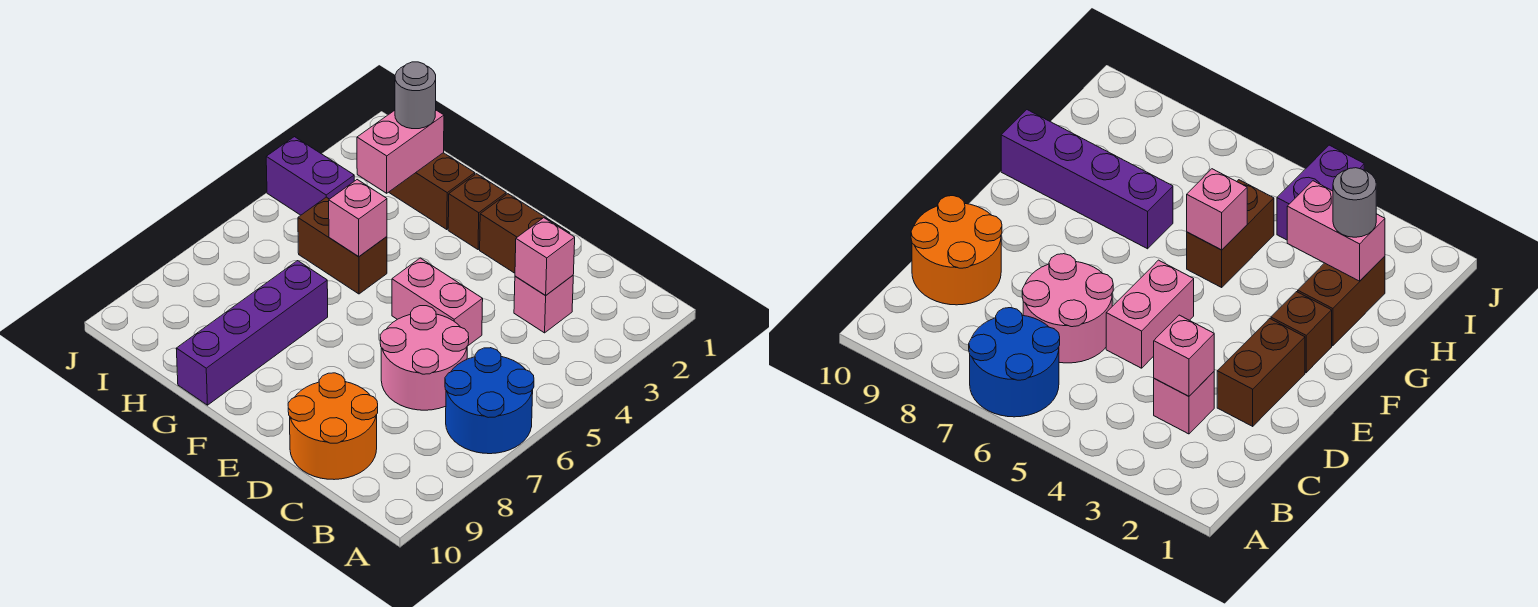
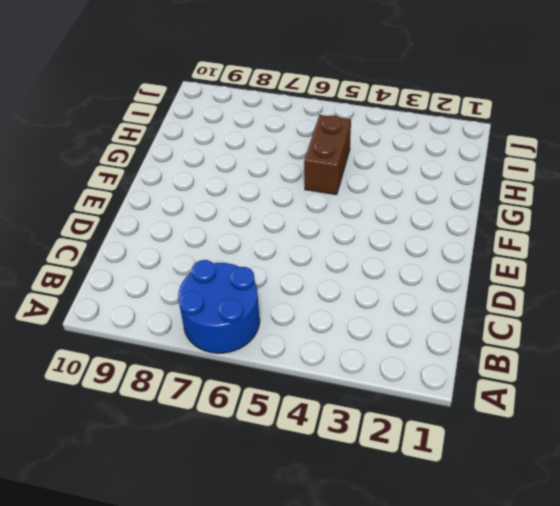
none -> pink 1x1 brick [514,276,573,333]
none -> pink 2x2 round brick [380,306,469,410]
none -> orange 2x2 round brick [288,373,378,480]

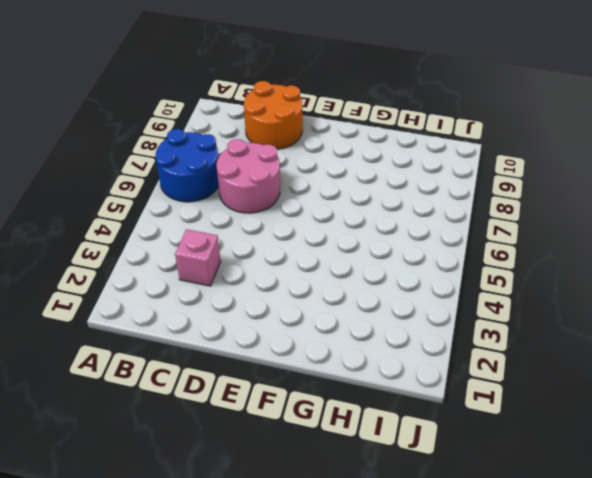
none -> brown 1x2 brick [480,194,570,273]
none -> pink 1x2 brick [392,258,483,345]
none -> brown 1x1 brick [448,174,506,250]

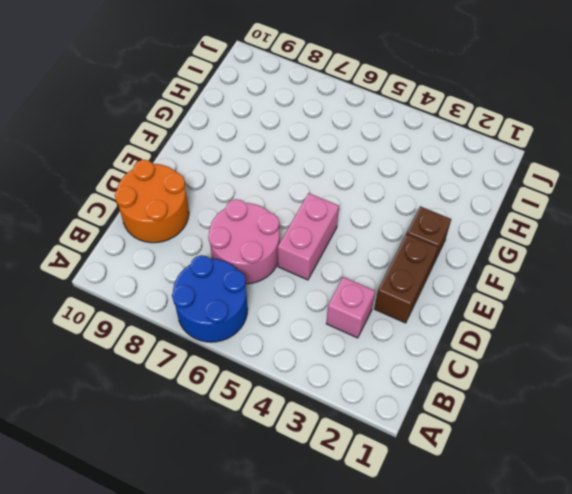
none -> brown 1x2 brick [389,153,475,230]
none -> brown 1x2 brick [298,197,387,294]
none -> purple 1x4 brick [176,261,328,405]

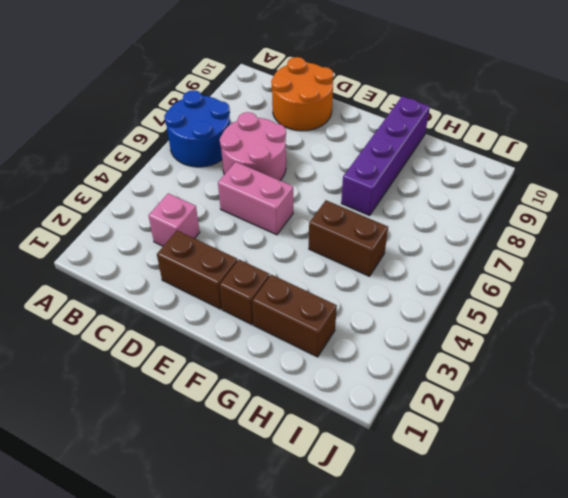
none -> purple 1x2 brick [266,137,354,215]
none -> pink 1x1 brick [515,218,575,296]
none -> pink 1x1 brick [329,180,387,257]

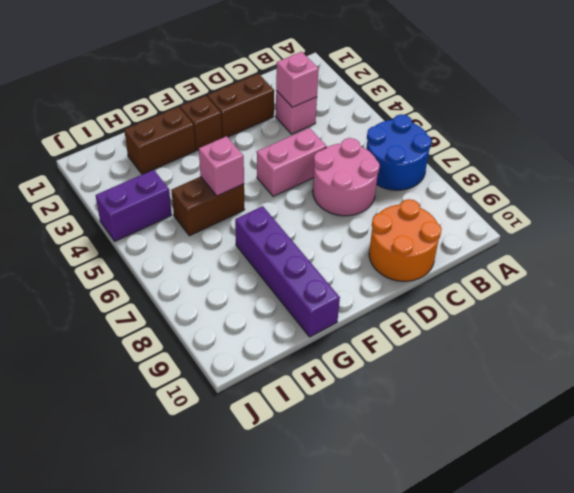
none -> pink 1x2 brick [357,110,444,193]
none -> grey 1x1 round brick [395,62,436,129]

